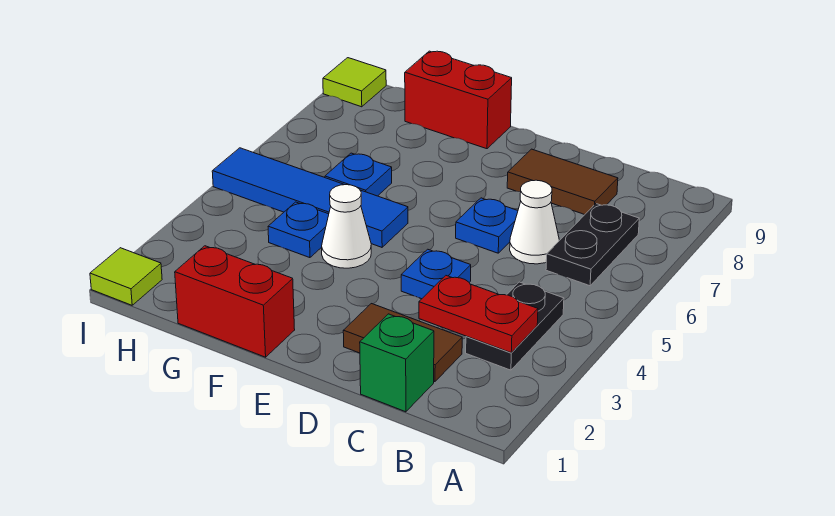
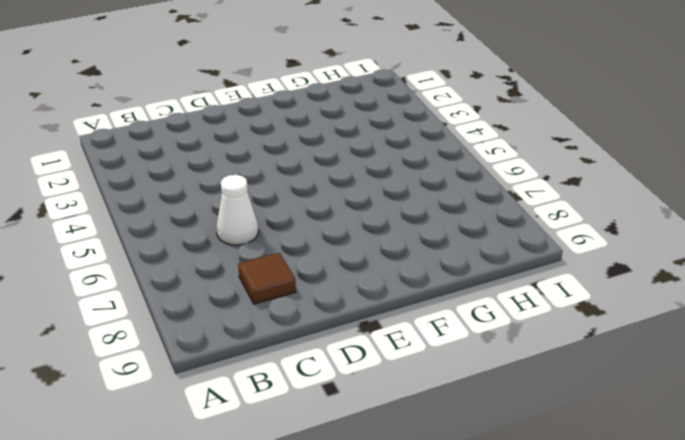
brown 1x1 tile [238,253,296,304] -> brown 1x2 tile [507,149,618,215]
none -> black 1x2 plate [466,282,564,370]
none -> black 1x2 plate [546,204,639,286]
none -> green 1x1 brick [360,314,434,412]

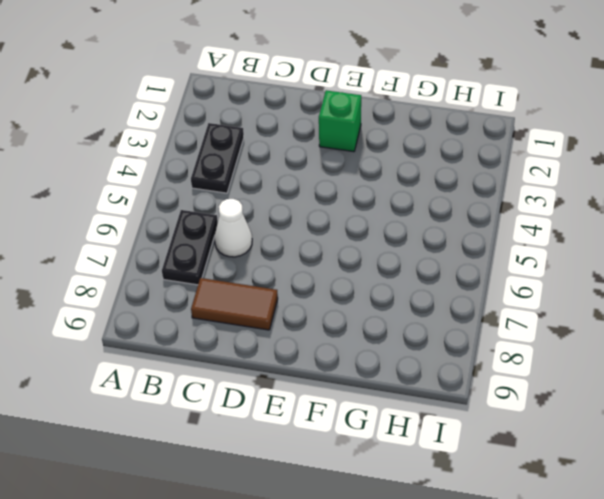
green 1x1 brick [319,90,361,152] -> green 1x1 brick moved to [360,314,434,412]
none -> brown 1x2 tile [343,304,462,382]
none -> blue 1x1 plate [401,249,471,299]
none -> blue 1x1 plate [456,198,518,253]

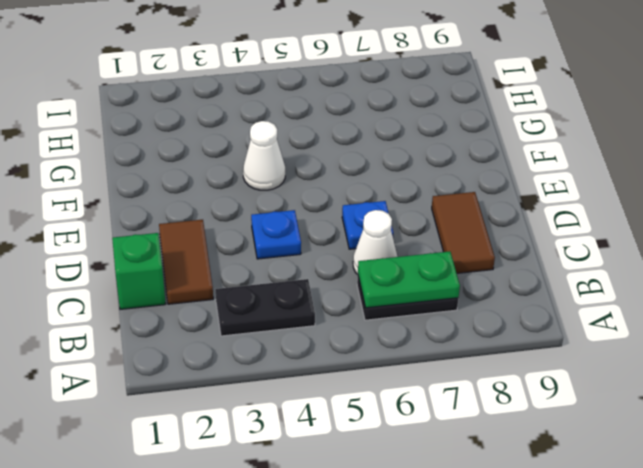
green 1x2 plate [358,251,460,308] -> none
none -> red 1x2 brick [175,246,295,357]
none -> blue 1x4 tile [212,148,408,247]
none -> red 1x2 brick [405,51,512,149]

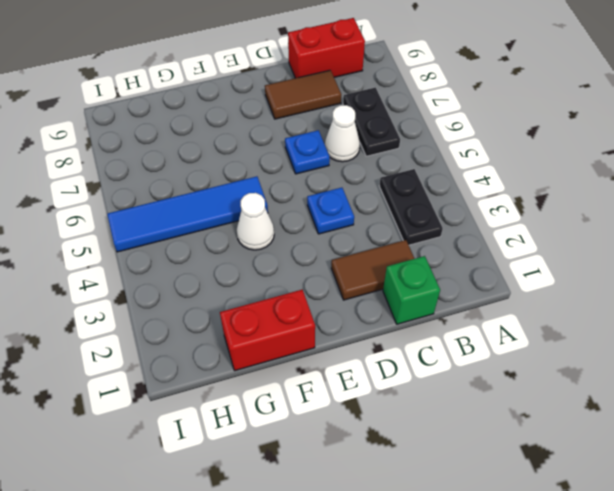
red 1x2 brick [288,18,365,78] -> red 1x2 brick moved to [405,51,512,149]
none -> blue 1x1 plate [268,202,329,258]
none -> blue 1x1 plate [325,153,392,196]
none -> lime 1x1 tile [90,248,162,305]

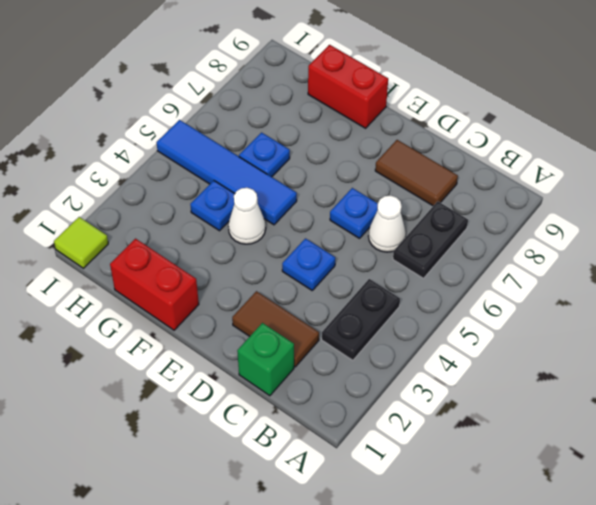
none -> lime 1x1 tile [323,58,386,107]
none -> red 1x2 plate [419,276,538,353]

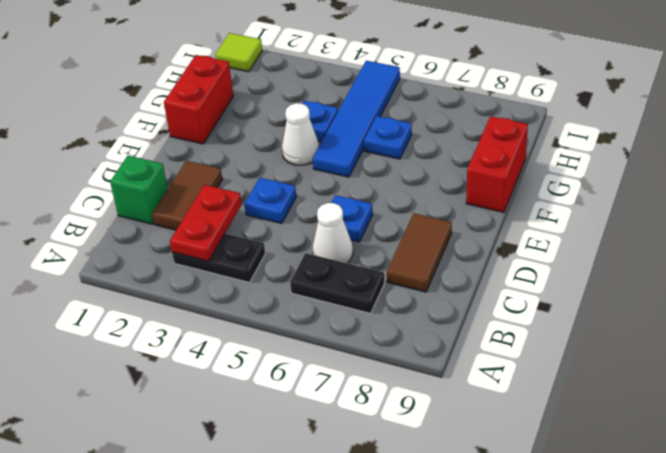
none -> lime 1x1 tile [323,58,386,107]

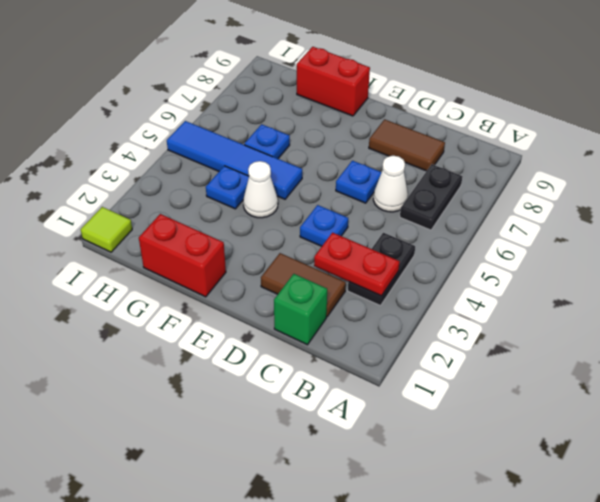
none -> lime 1x1 tile [323,58,386,107]

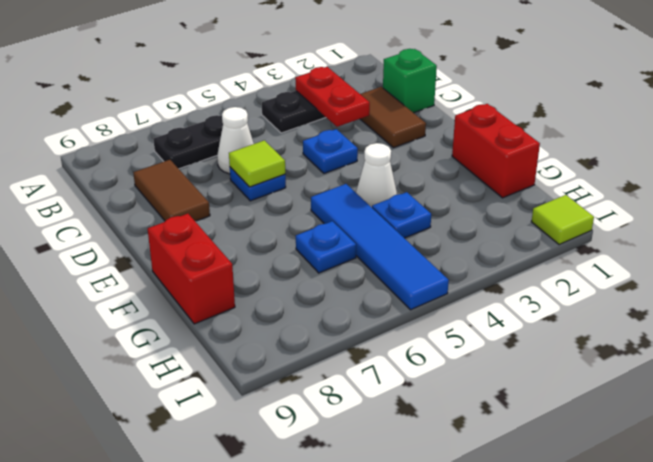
lime 1x1 tile [229,140,285,187] -> lime 1x1 tile moved to [323,58,386,107]

